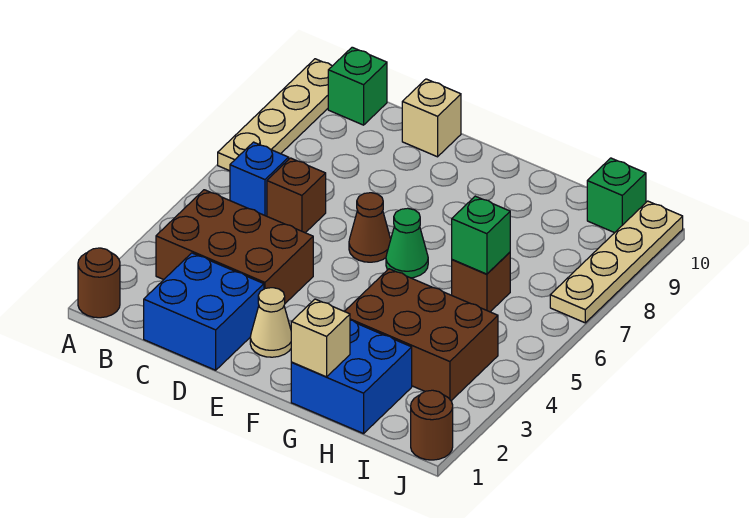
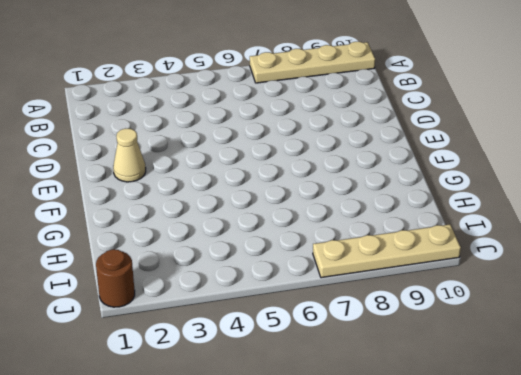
none -> brown 1x1 round brick [78,248,120,318]
none -> brown 2x3 brick [156,190,313,303]
none -> blue 1x1 brick [230,142,289,216]

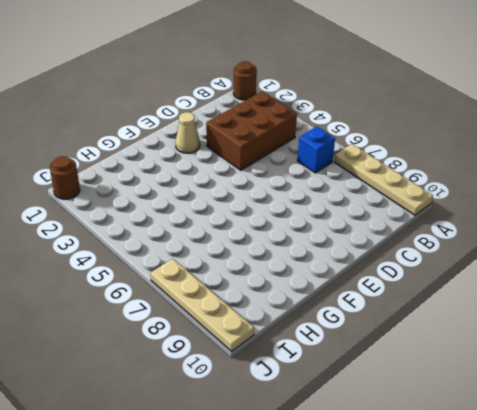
none -> green 1x1 brick [328,47,387,125]
none -> blue 2x2 brick [144,253,264,370]
none -> brown 1x1 brick [267,158,326,233]

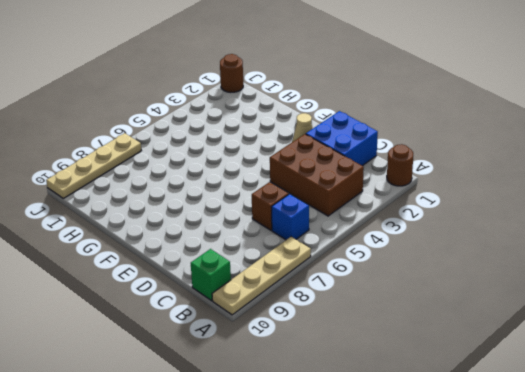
none -> tan 1x1 brick [402,79,461,157]
none -> brown 1x1 cone [349,193,391,262]
none -> green 1x1 cone [386,208,428,278]

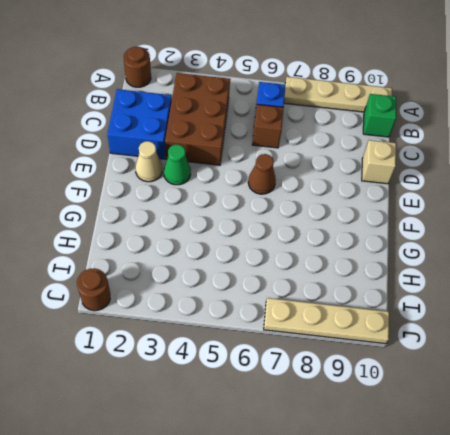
green 1x1 cone [164,144,191,185] -> green 1x1 cone moved to [386,208,428,278]
none -> blue 2x2 brick [291,320,412,434]
none -> brown 2x3 brick [345,269,498,401]
none -> brown 1x1 brick [452,252,510,312]

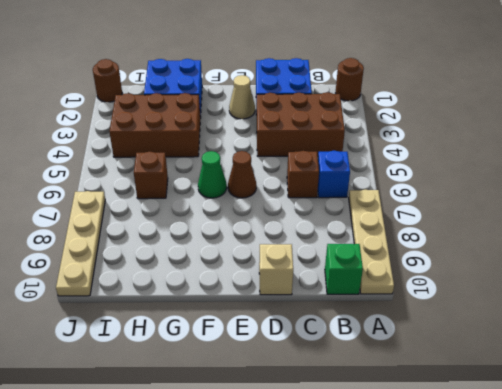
none -> green 1x1 brick [587,158,646,233]
none -> tan 1x1 brick [291,299,350,377]
none -> green 1x1 brick [452,196,510,274]

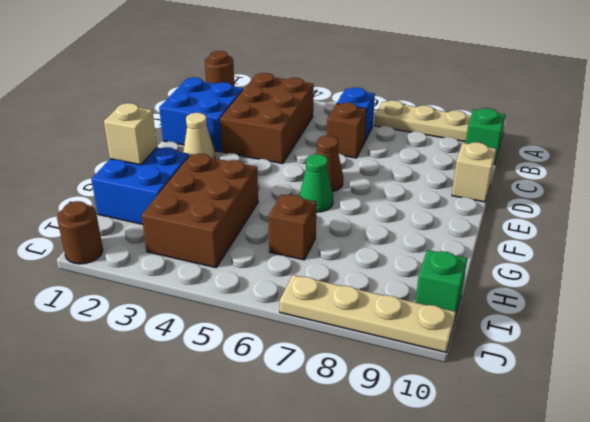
none -> green 1x1 brick [452,196,510,274]

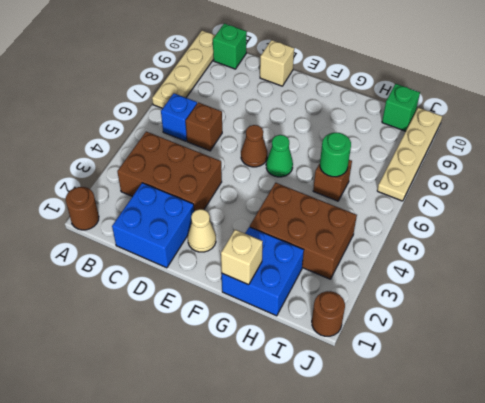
green 1x1 round brick [320,133,351,177] -> green 1x1 brick [452,196,510,274]

